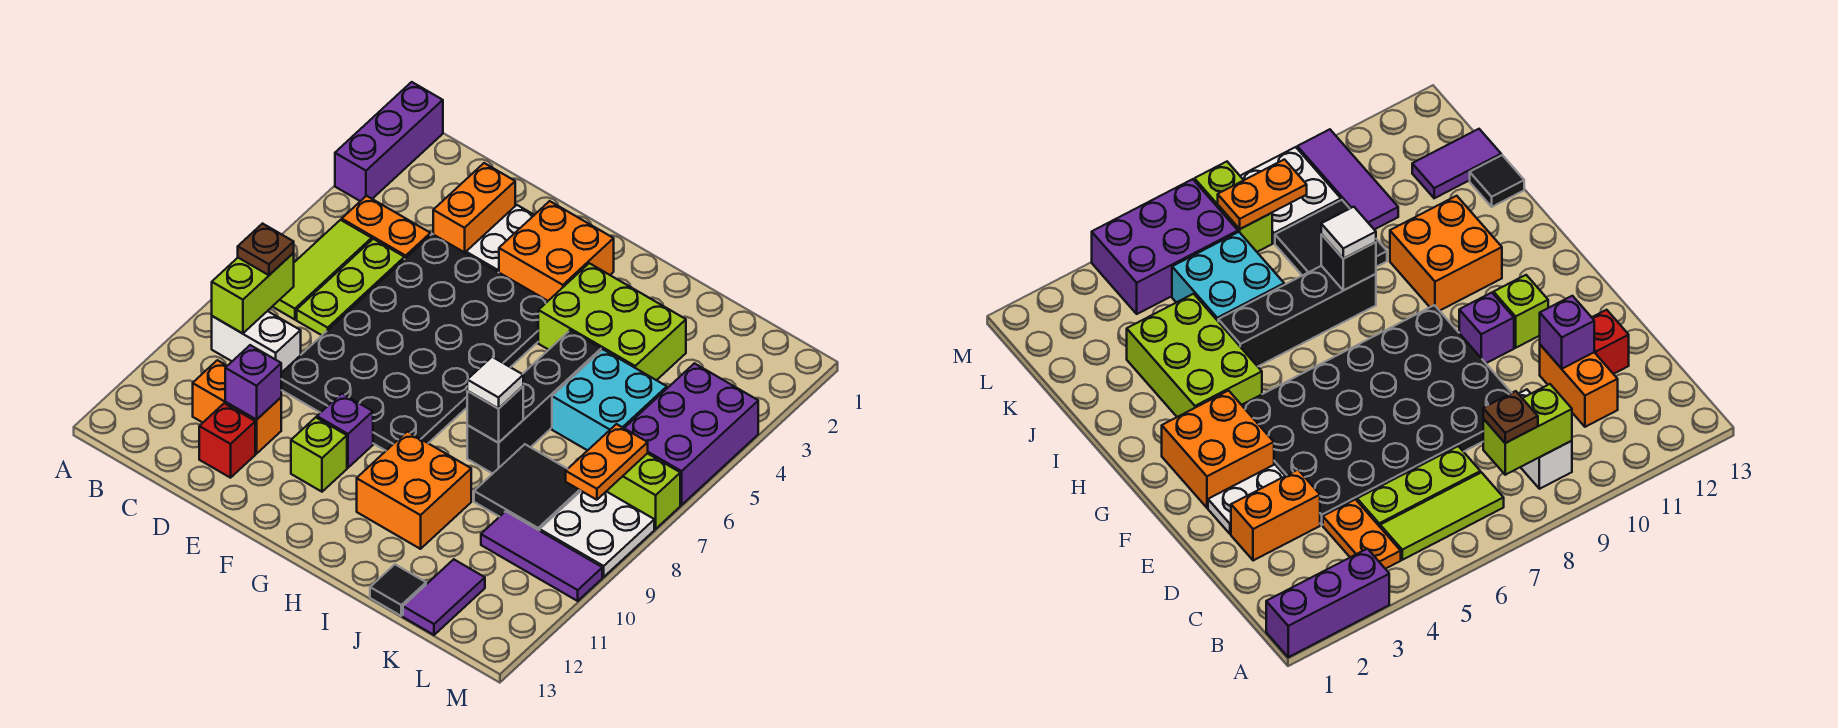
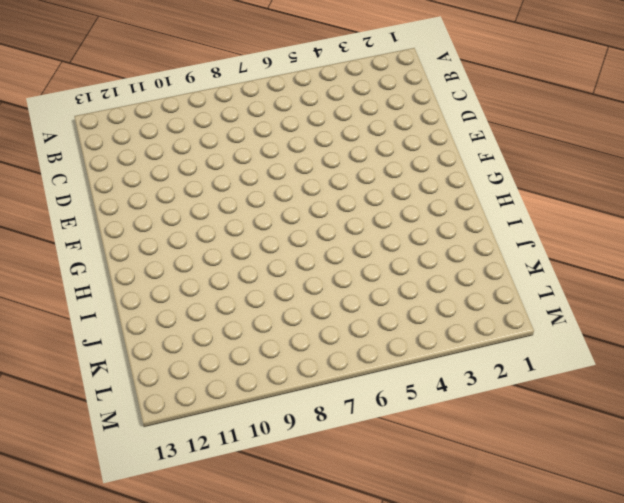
none -> purple 1x3 brick [335,82,443,201]
none -> orange 1x2 plate [342,196,430,259]
none -> lime 1x3 tile [272,220,372,320]
none -> white 1x2 brick [212,311,301,373]

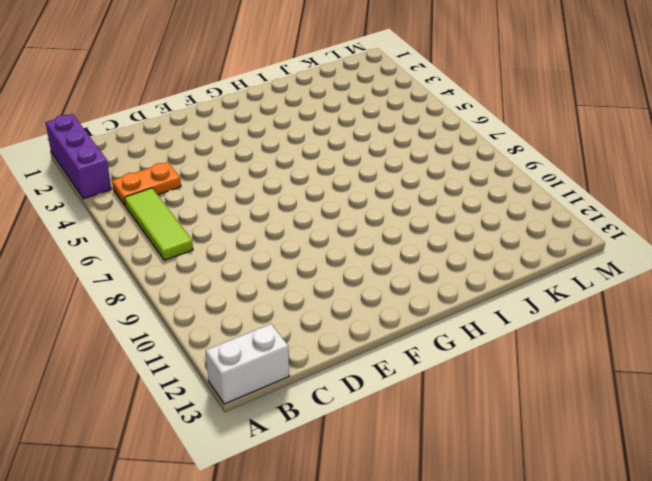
white 1x2 brick [206,324,289,404] -> white 1x2 brick moved to [212,311,301,373]
none -> lime 1x3 plate [297,239,404,335]
none -> orange 1x2 brick [193,360,281,454]
none -> orange 1x2 brick [433,163,515,253]
none -> black 4x6 plate [281,234,548,451]

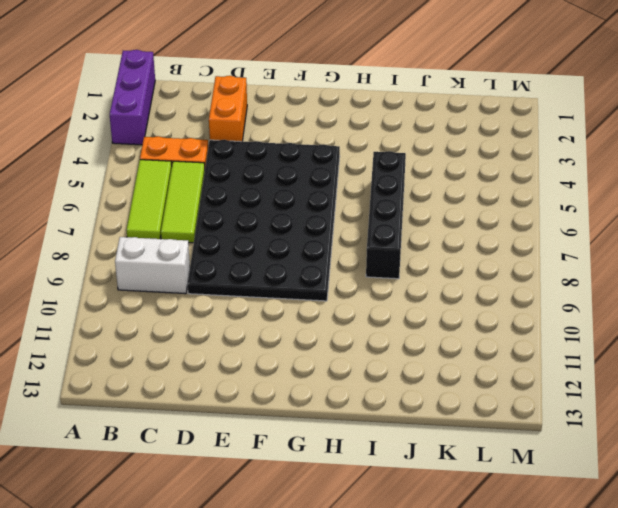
lime 1x3 tile [161,161,205,243] -> lime 1x3 plate [297,239,404,335]
none -> orange 1x2 brick [193,360,281,454]
none -> red 1x1 brick [199,403,255,478]
none -> white 1x2 plate [466,205,534,272]
none -> orange 2x2 brick [499,201,614,301]

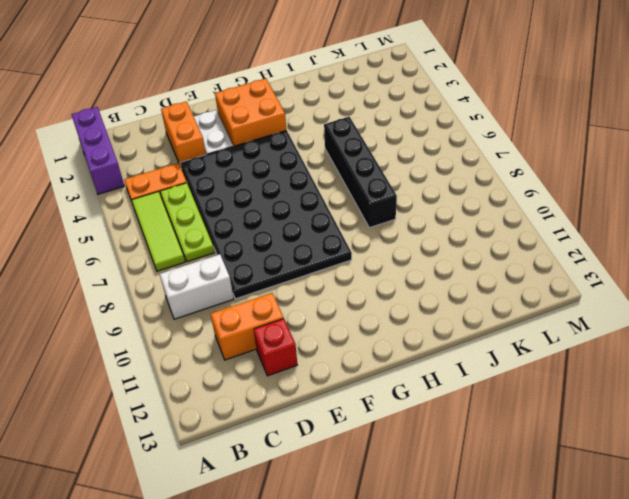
none -> purple 1x1 brick [317,393,373,468]
none -> lime 1x1 brick [291,417,347,492]
none -> lime 2x3 brick [538,263,686,380]
none -> orange 2x2 brick [357,431,471,549]

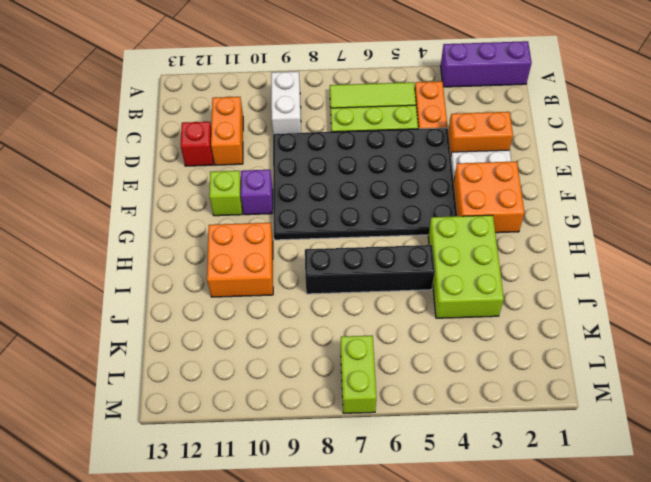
none -> cyan 2x2 brick [552,350,667,450]
none -> black 2x2 tile [474,444,581,531]
none -> black 1x1 tile [370,565,426,616]
none -> purple 1x3 tile [481,511,602,601]

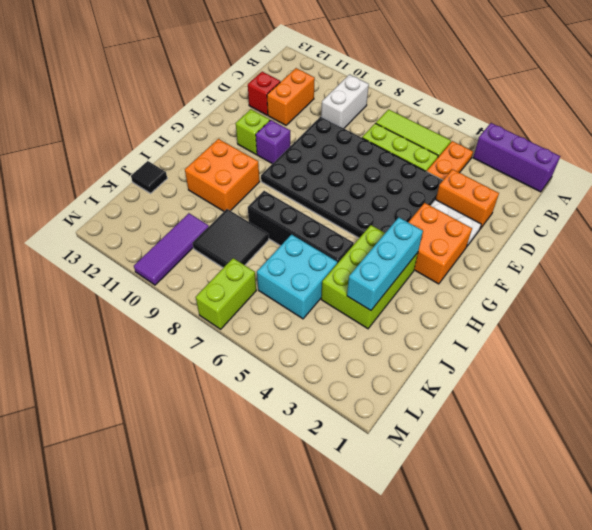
cyan 1x3 brick [347,217,423,311] -> none
none -> purple 1x2 tile [403,559,485,635]
none -> purple 2x3 brick [624,363,758,505]
none -> white 2x2 plate [540,491,654,577]
none -> lime 1x2 brick [212,253,294,334]

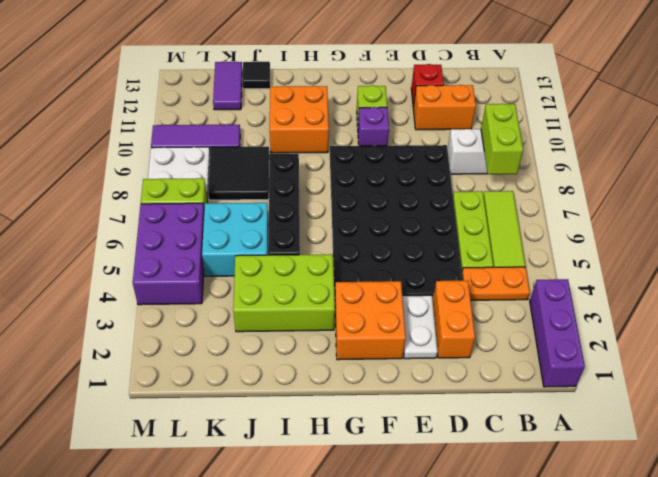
none -> purple 1x1 brick [225,345,281,420]
none -> black 1x1 brick [467,387,523,443]
none -> orange 1x2 plate [566,424,648,500]
none -> brown 1x1 plate [238,224,294,275]

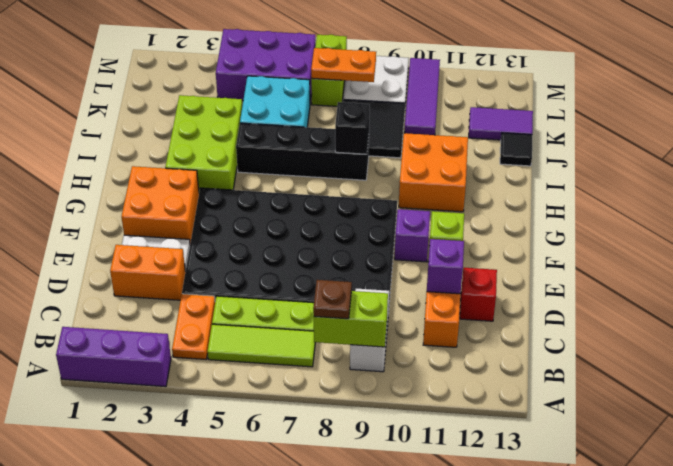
none -> white 1x1 tile [467,357,523,409]

